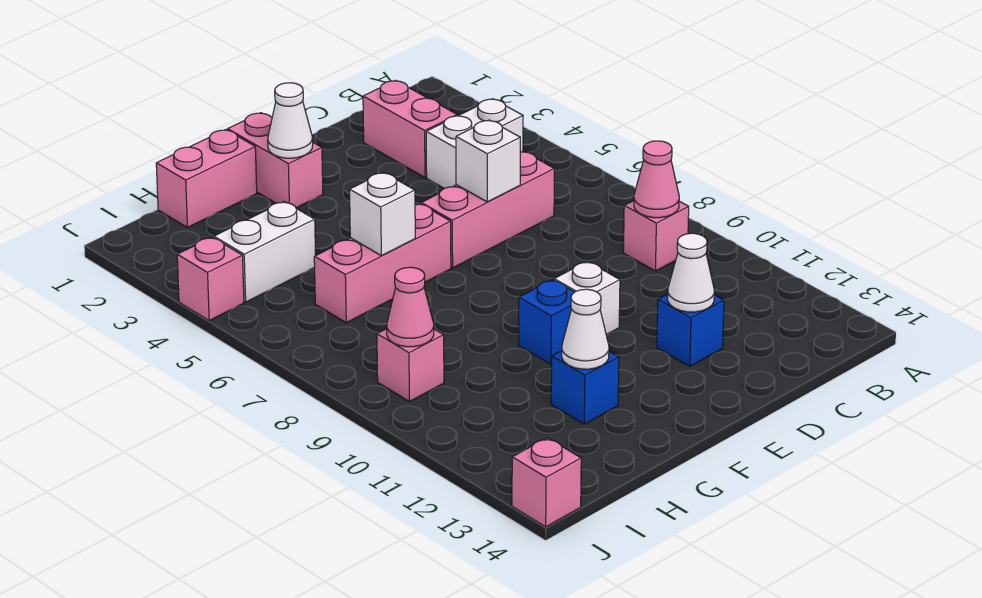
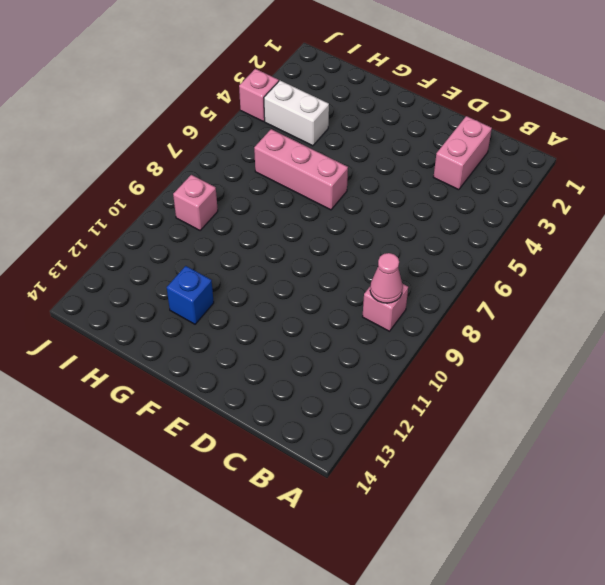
none -> white 1x2 brick [426,99,523,189]
none -> pink 1x3 brick [421,151,554,268]
none -> blue 1x1 brick [657,294,724,366]

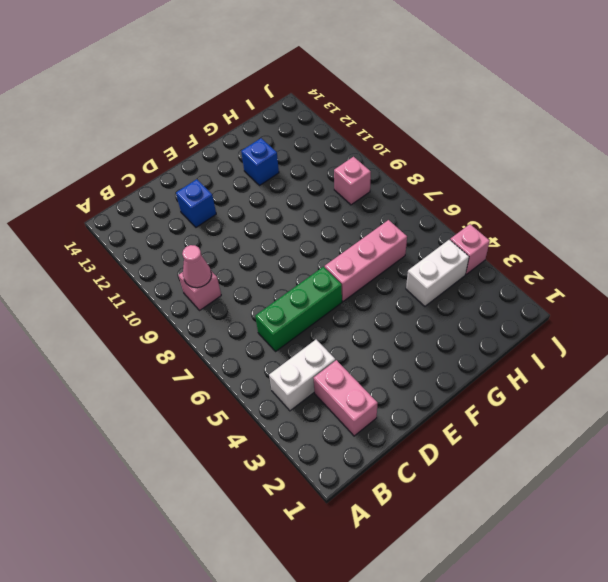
green 1x3 brick [255,267,342,351] -> pink 1x3 brick [421,151,554,268]
none -> white 1x1 brick [554,261,620,335]
none -> pink 1x2 brick [228,113,323,208]
none -> blue 1x1 brick [519,280,574,364]

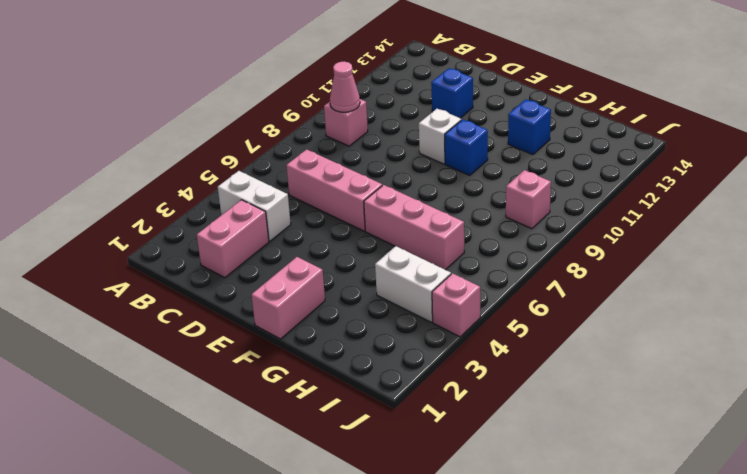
none -> pink 1x2 brick [156,130,257,228]
none -> pink 1x1 brick [512,438,581,527]
none -> white 1x1 brick [456,120,520,202]

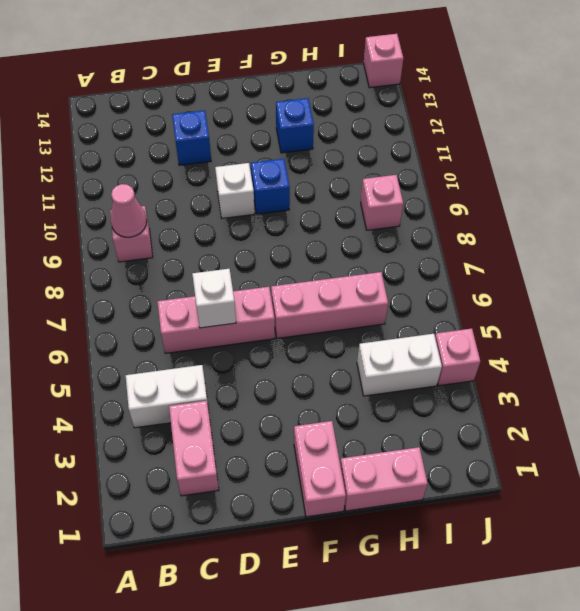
none -> white 1x1 cone [668,233,714,312]
none -> white 1x1 cone [268,83,313,158]
none -> white 1x1 brick [350,172,415,256]

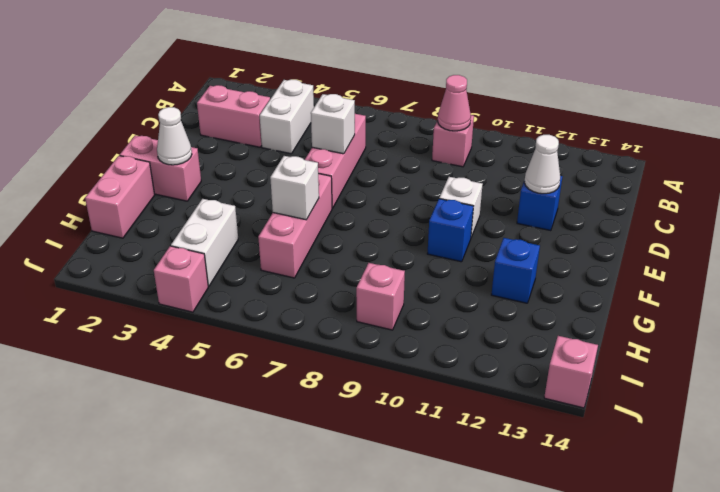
none -> white 1x1 cone [562,289,609,369]
none -> pink 1x1 cone [387,267,434,347]

